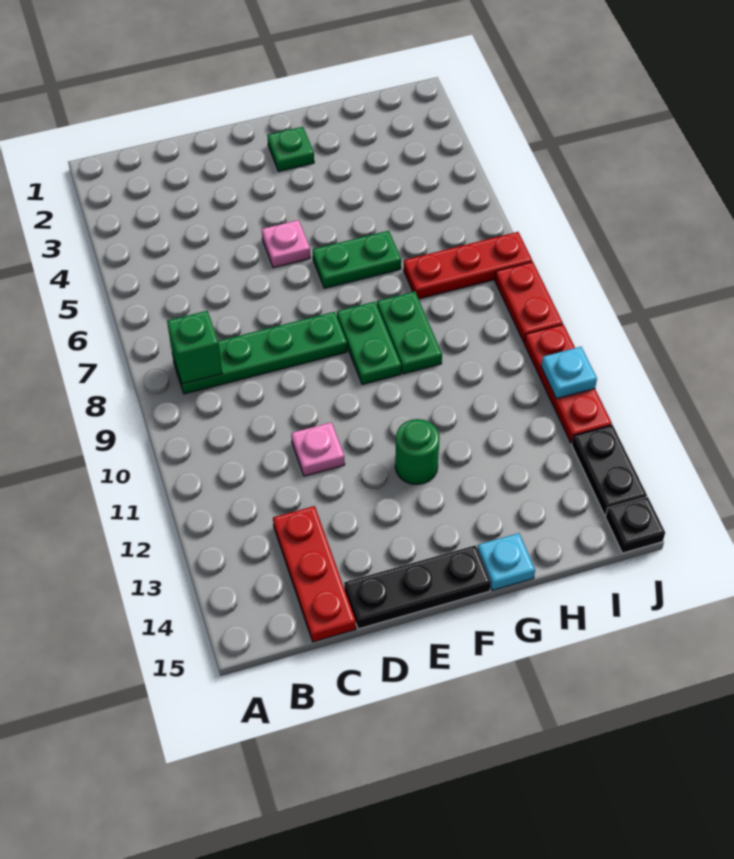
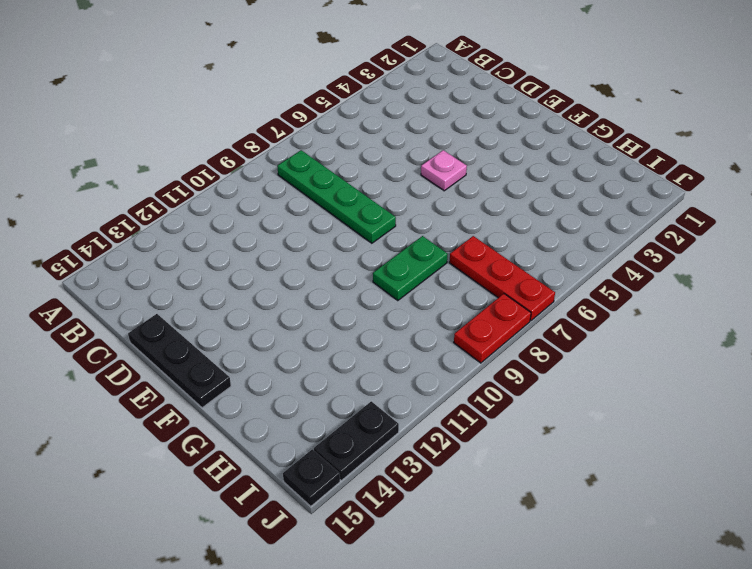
none -> red 1x3 plate [273,506,356,642]
none -> pink 1x1 plate [291,422,345,476]
none -> green 1x1 plate [267,127,314,171]

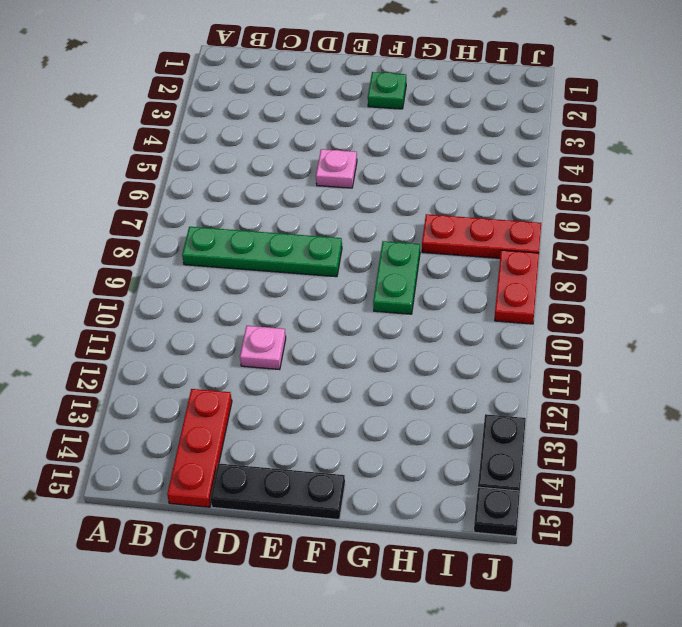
none -> green 1x2 plate [313,231,401,288]
none -> green 1x2 plate [337,302,401,385]
none -> green 1x1 round brick [395,419,440,485]

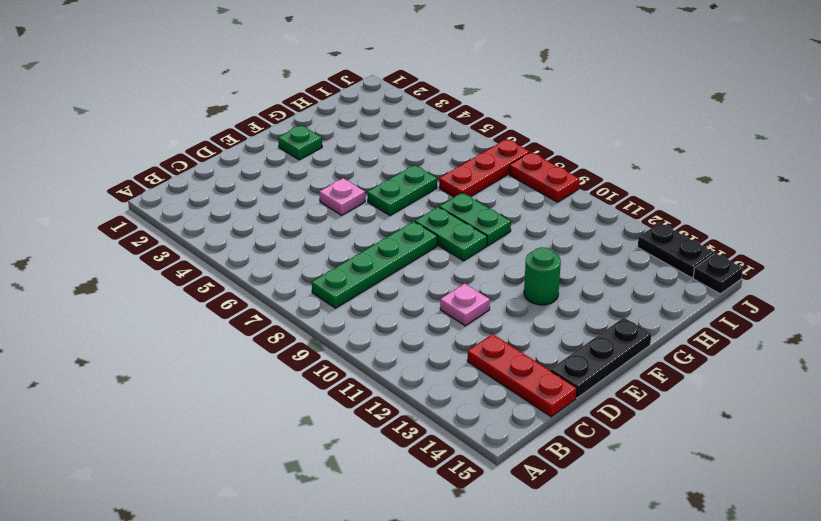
none -> cyan 1x1 plate [477,533,535,590]
none -> red 1x3 plate [524,324,612,443]
none -> green 1x1 brick [167,311,222,384]

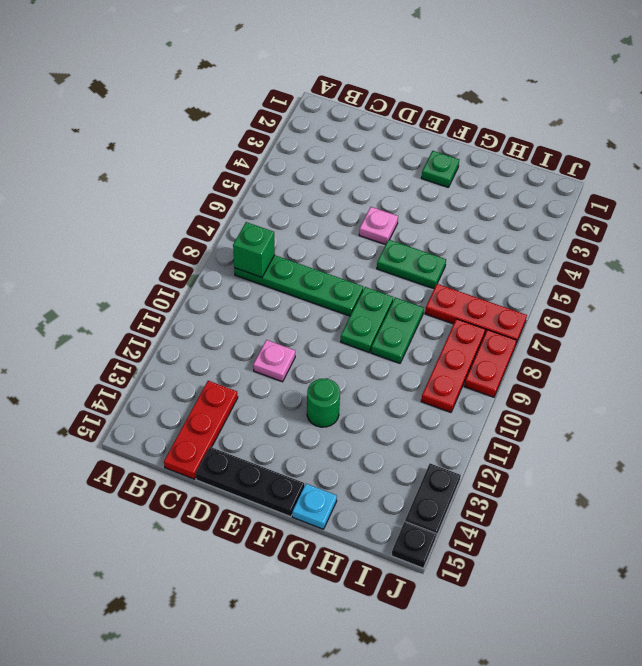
red 1x3 plate [421,319,485,412] -> red 1x3 plate moved to [524,324,612,443]
none -> cyan 1x1 plate [541,347,597,399]

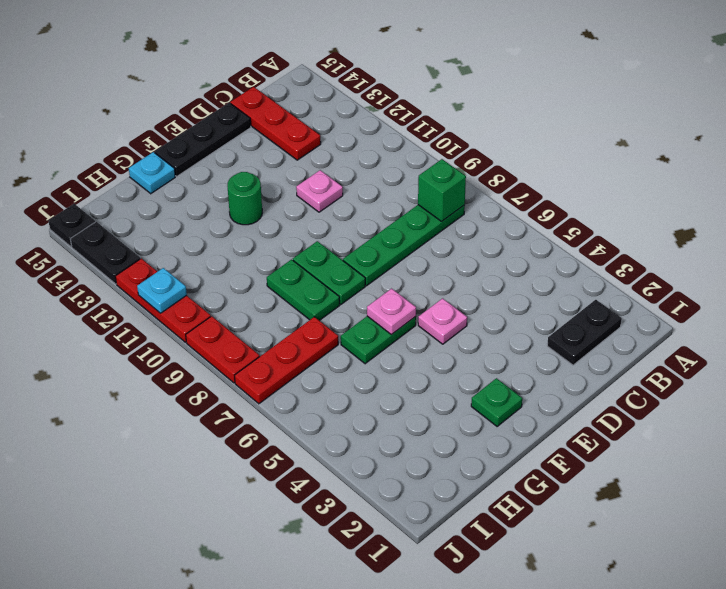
black 1x2 plate [547,300,622,365] -> none
pink 1x1 plate [367,289,416,335] -> none

